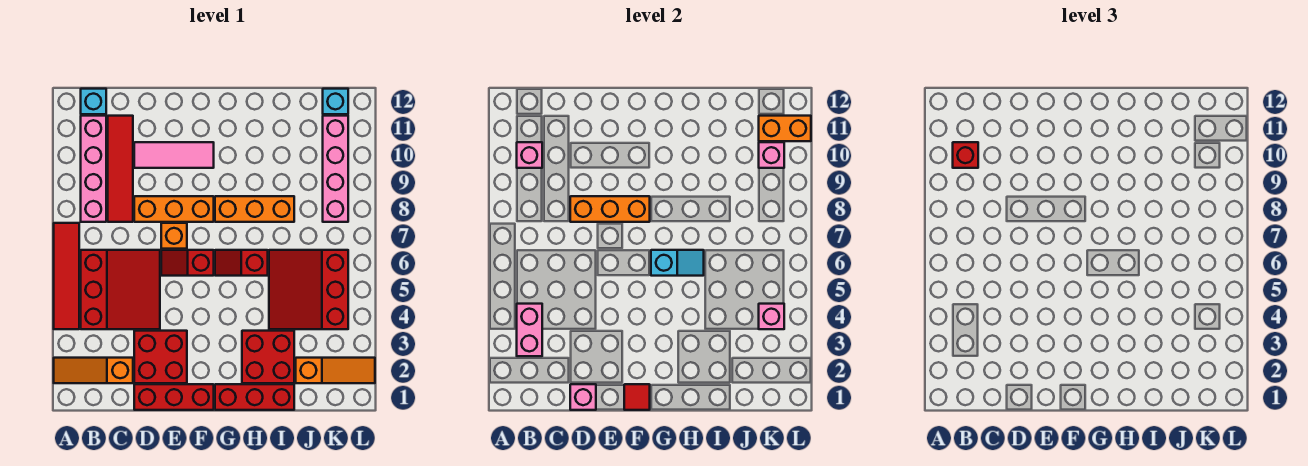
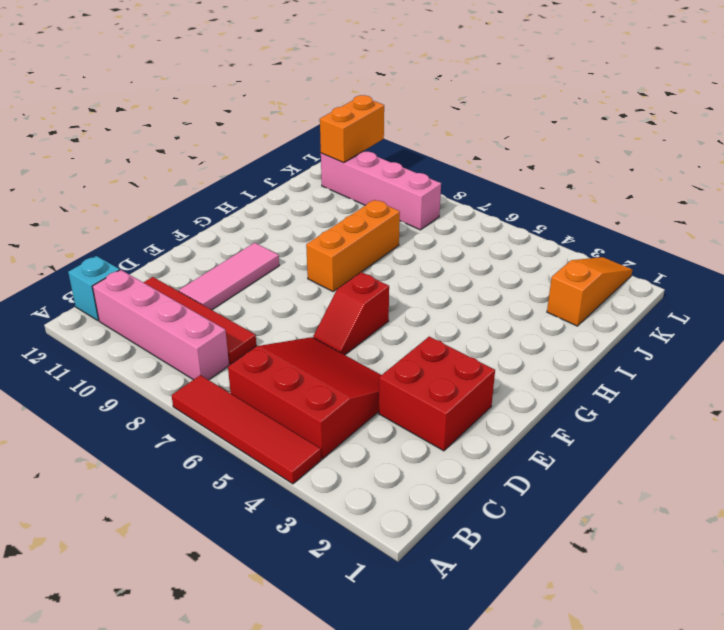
none -> orange 1x3 slope [54,358,133,383]
none -> red 1x3 brick [134,384,214,410]
none -> orange 1x3 brick [134,196,214,222]
none -> orange 1x1 brick [161,223,187,249]

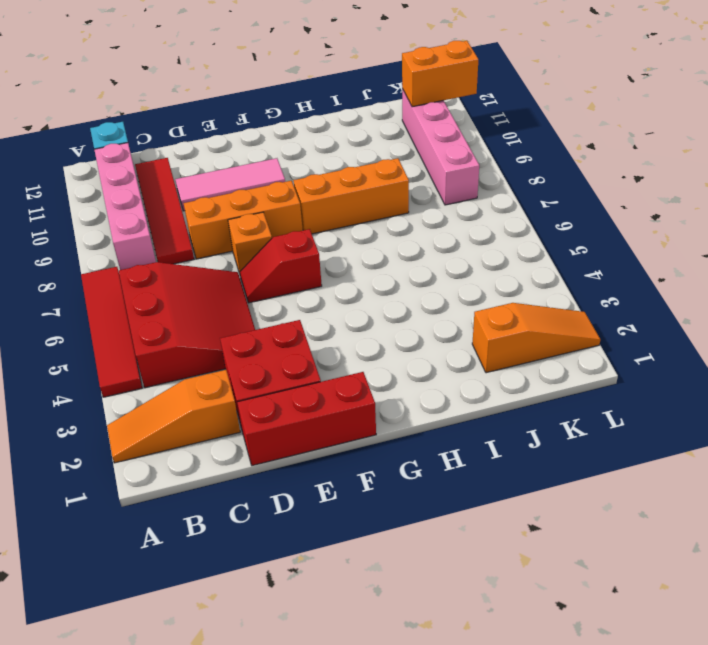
none -> red 1x3 brick [215,384,294,410]
none -> red 1x2 slope [215,250,268,276]
none -> red 2x2 brick [242,331,294,383]
none -> red 3x3 slope [269,250,348,329]

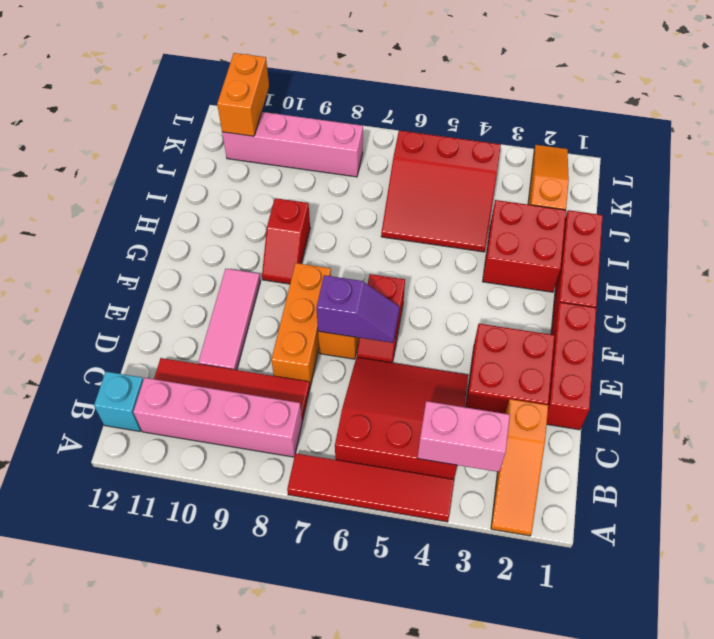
purple 1x2 slope [316,275,400,343] -> none
red 1x2 slope [262,198,310,284] -> red 1x2 slope moved to [215,250,268,276]
none -> orange 1x3 brick [215,196,294,222]
none -> cyan 1x1 brick [323,89,348,114]
none -> pink 1x1 brick [517,142,542,168]
none -> pink 1x1 brick [570,384,596,410]

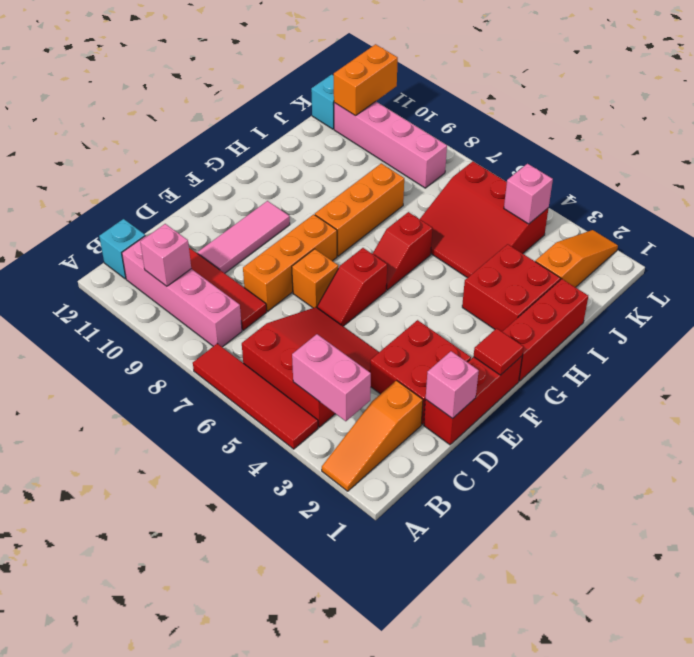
none -> orange 1x3 brick [570,196,650,222]
none -> cyan 1x2 slope [651,250,704,276]
none -> pink 1x1 brick [759,142,784,168]
none -> red 1x1 brick [953,142,978,168]

